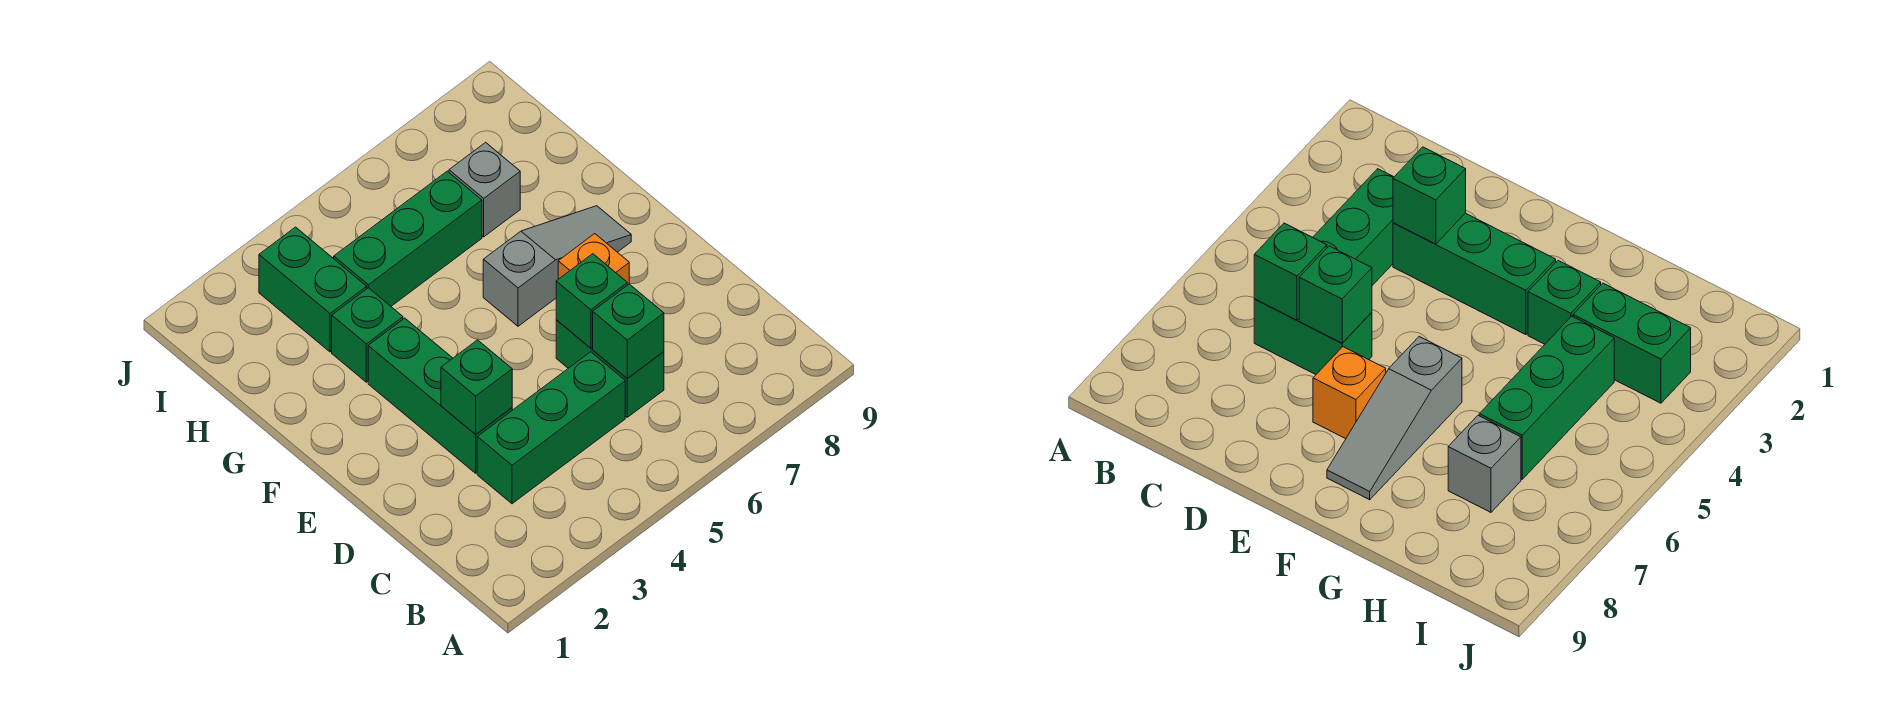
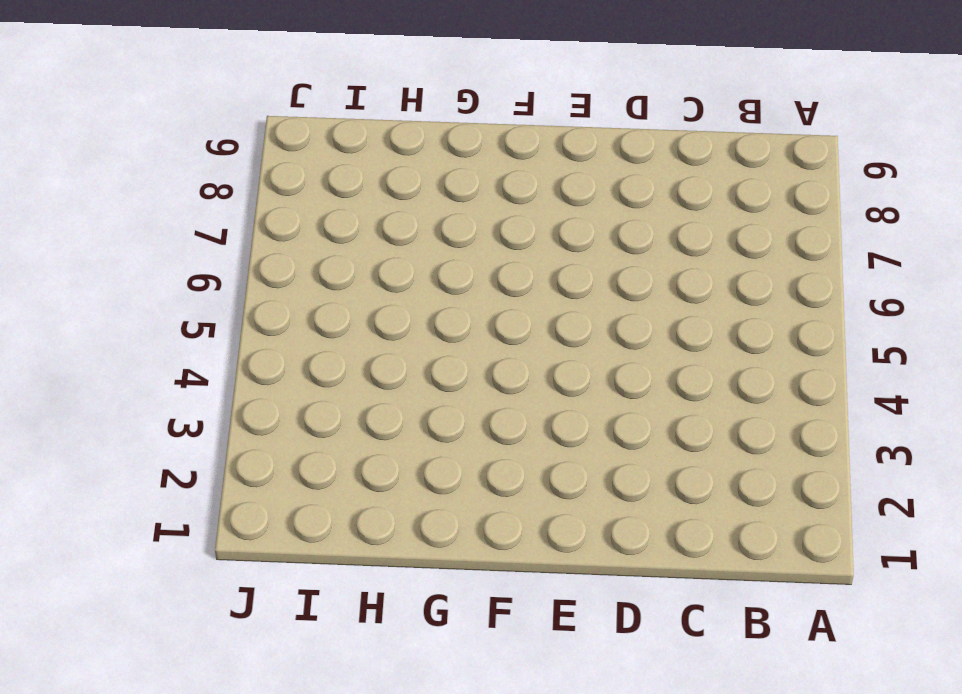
none -> green 1x3 brick [477,352,625,504]
none -> green 1x2 brick [556,320,664,417]
none -> green 1x3 brick [368,318,512,473]

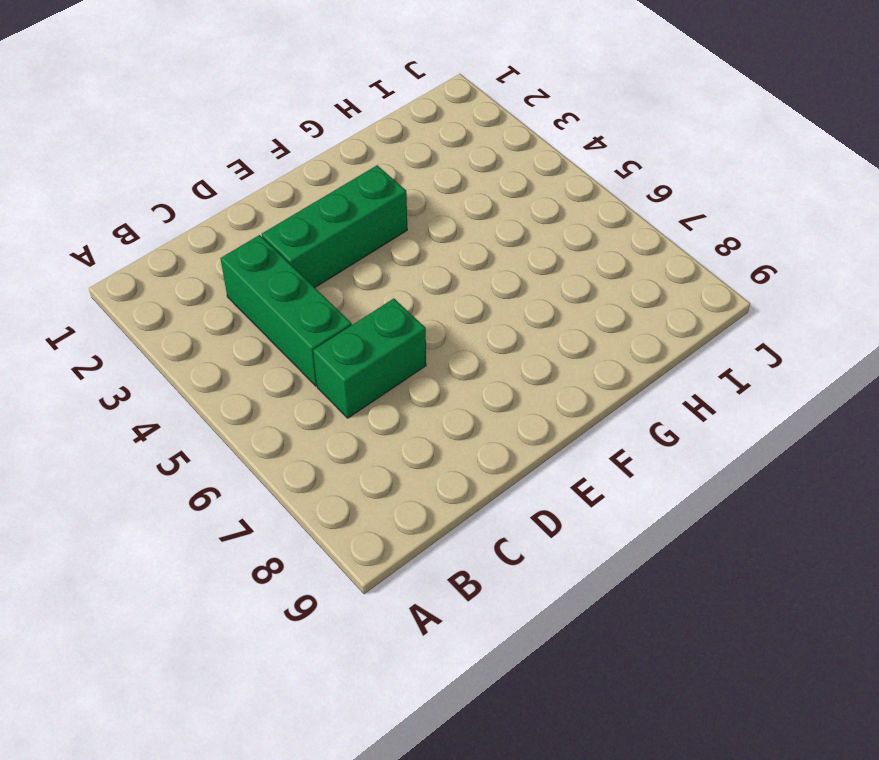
none -> orange 1x1 brick [558,234,629,285]
none -> grey 1x3 slope [483,206,631,326]
none -> green 1x1 brick [332,288,403,382]

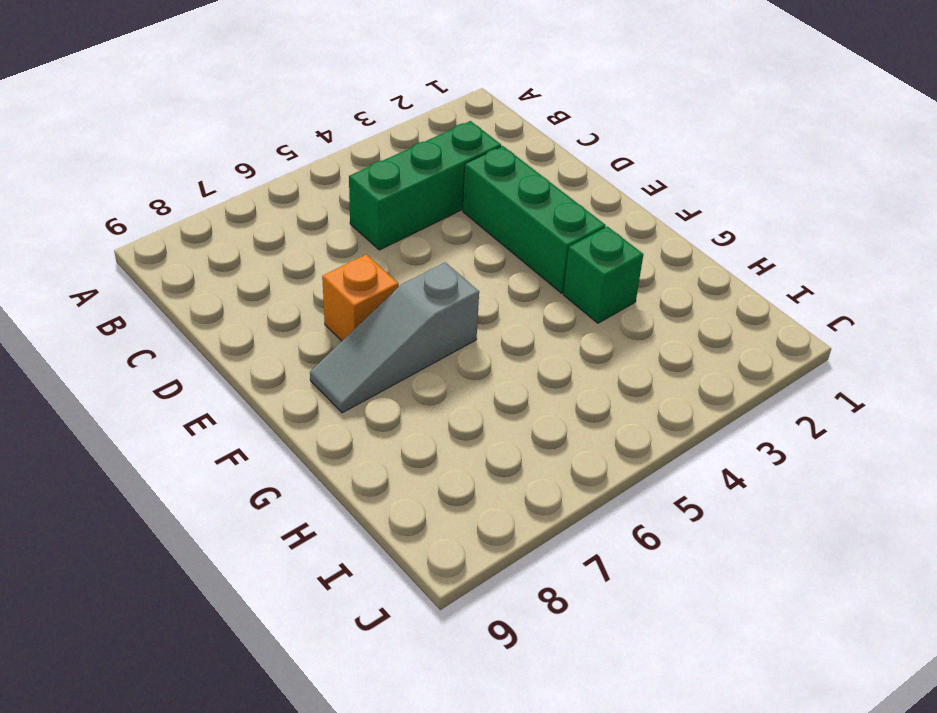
none -> green 1x2 brick [556,320,664,417]
none -> green 1x2 brick [259,227,367,352]
none -> green 1x3 brick [334,171,482,306]

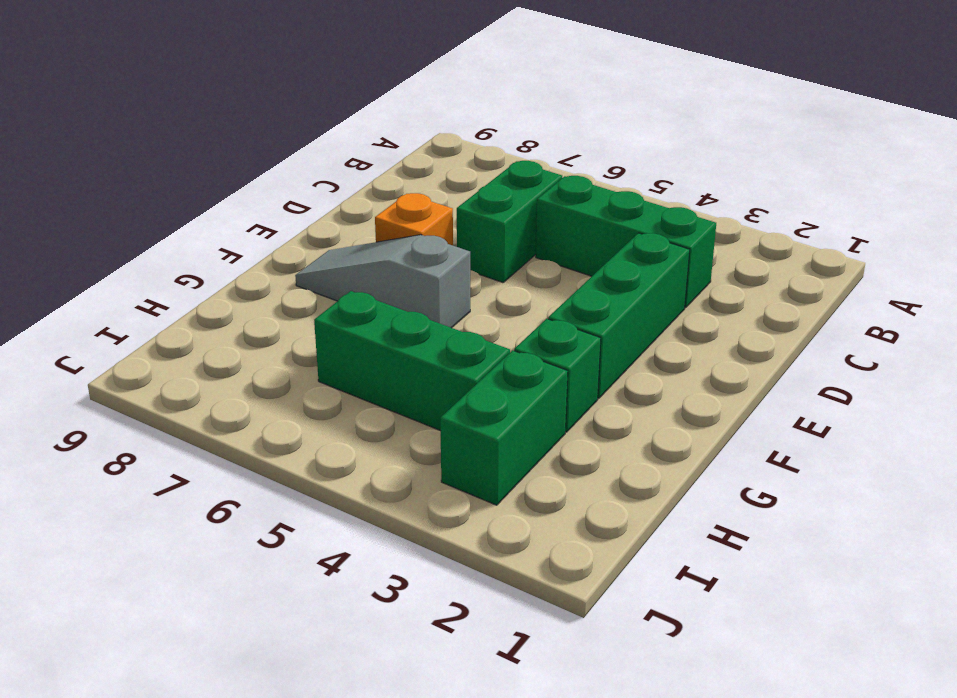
none -> grey 1x1 brick [449,142,520,237]
none -> green 1x1 brick [593,284,664,379]
none -> green 1x1 brick [441,340,512,435]

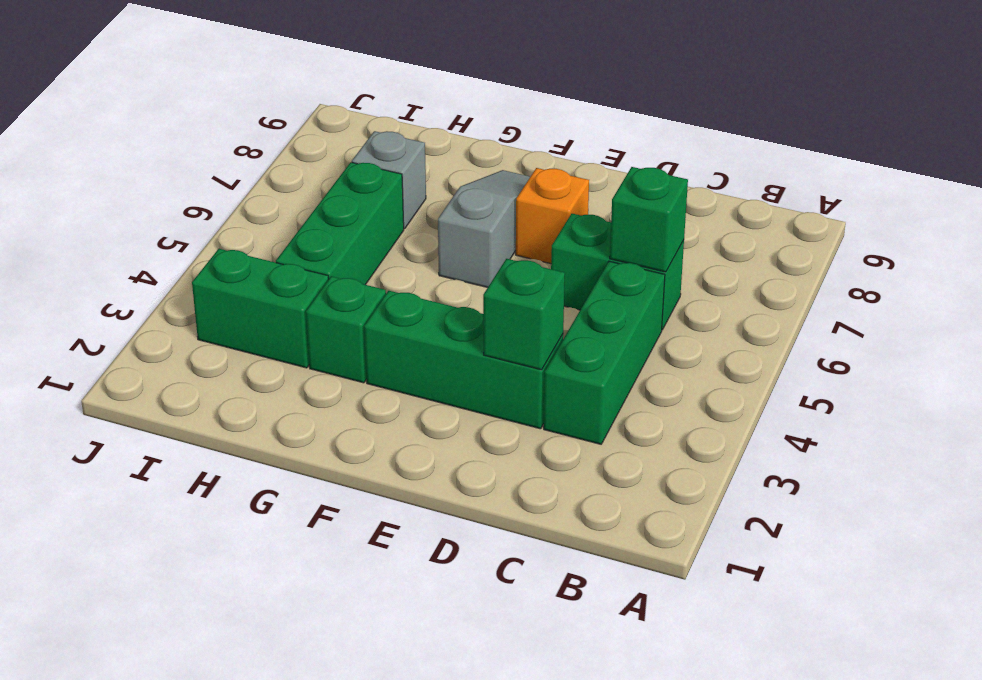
none -> green 1x1 brick [556,254,627,348]

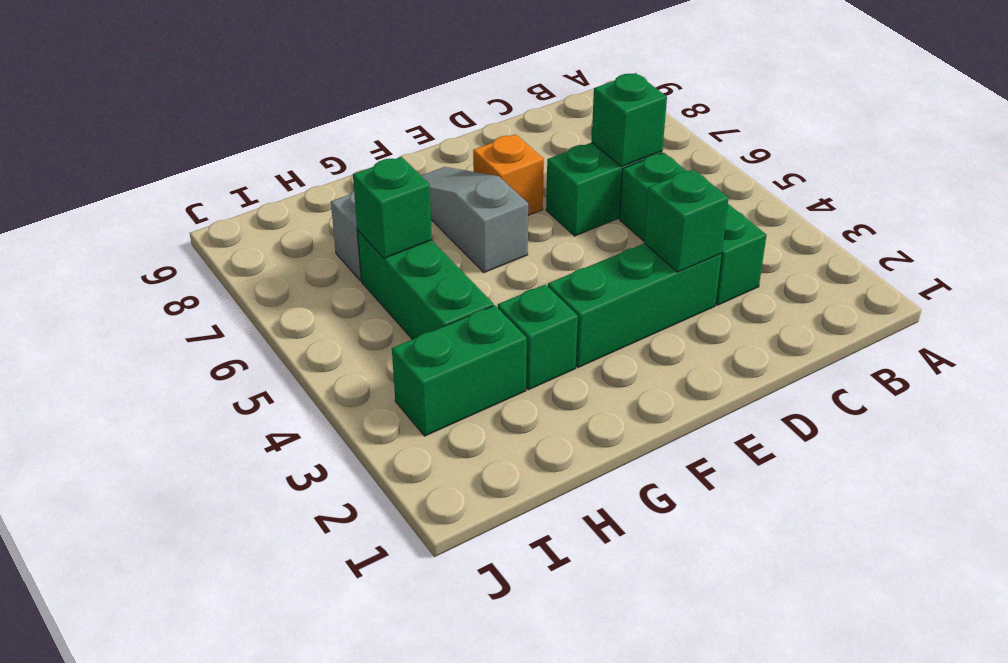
green 1x1 brick [353,157,432,258] -> green 1x1 brick moved to [556,254,627,348]

